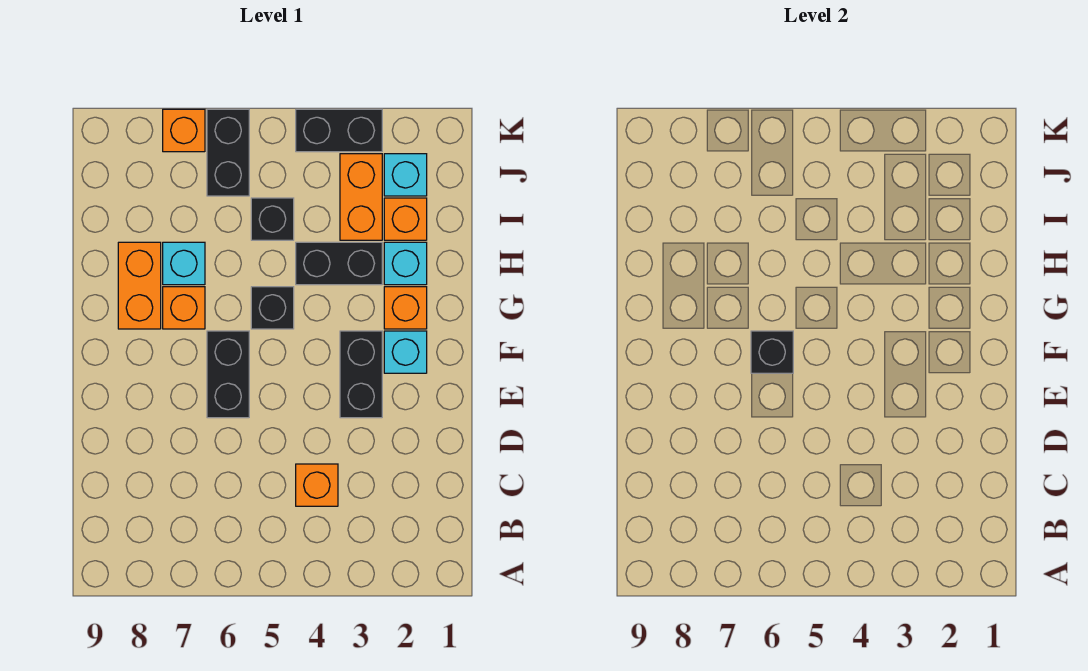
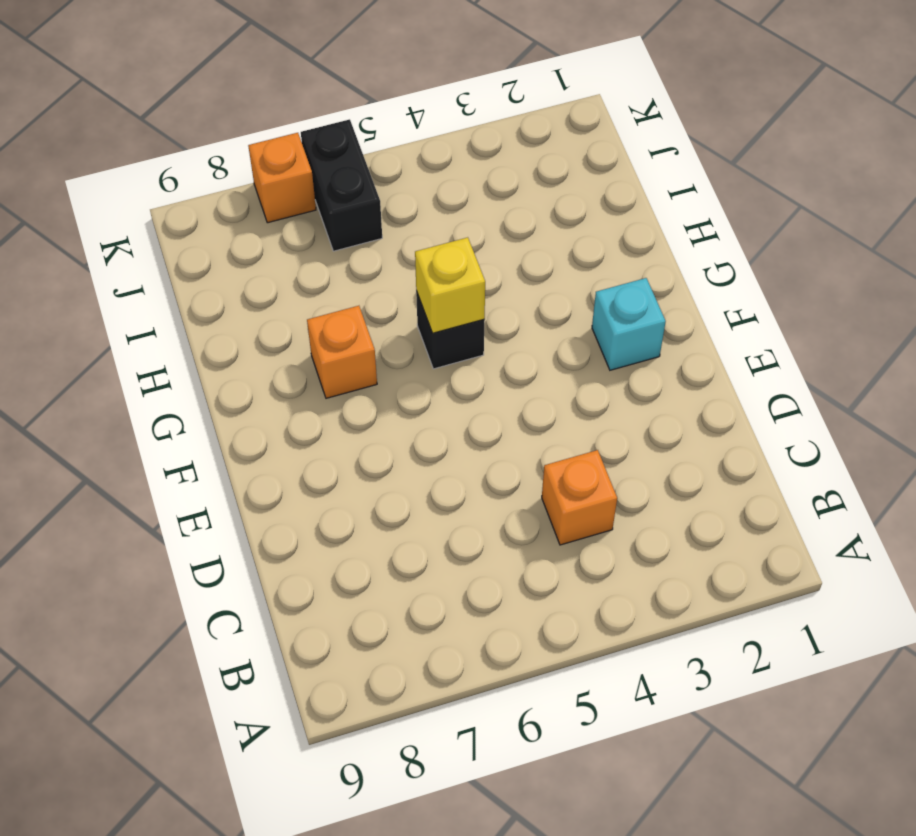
yellow 1x1 brick [415,237,485,333] -> none
none -> black 1x2 brick [340,331,382,418]
none -> black 1x2 brick [207,331,249,418]
none -> orange 1x1 brick [384,287,427,329]

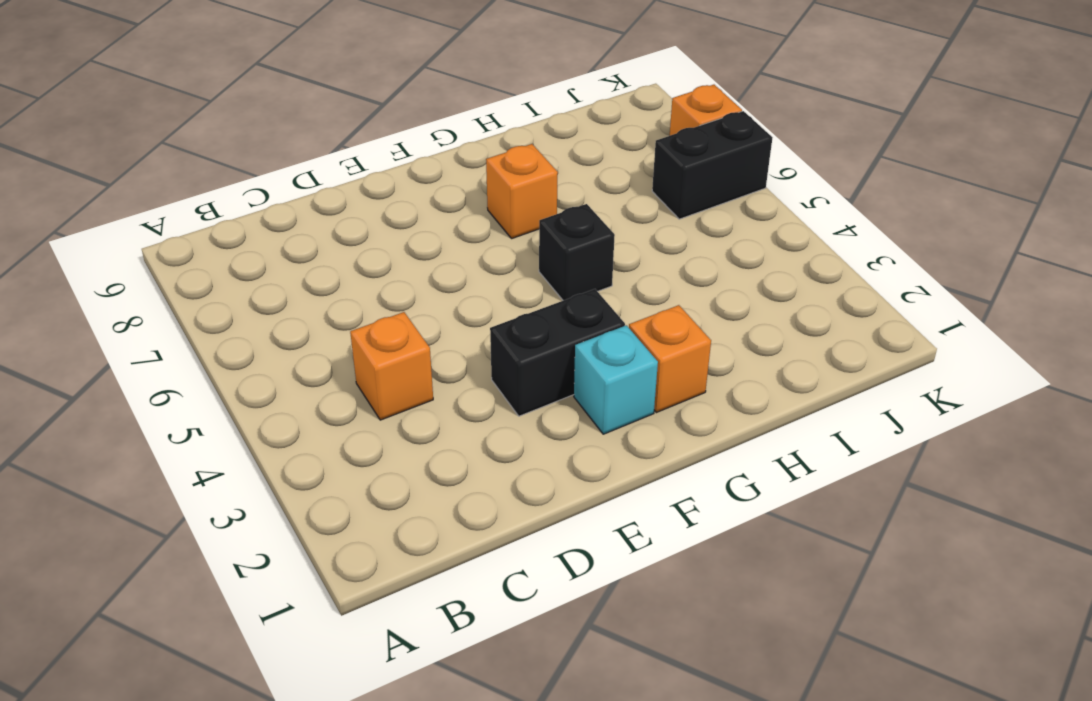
none -> black 1x2 brick [207,331,249,418]
none -> orange 1x2 brick [118,242,161,329]
none -> cyan 1x1 brick [384,242,427,285]

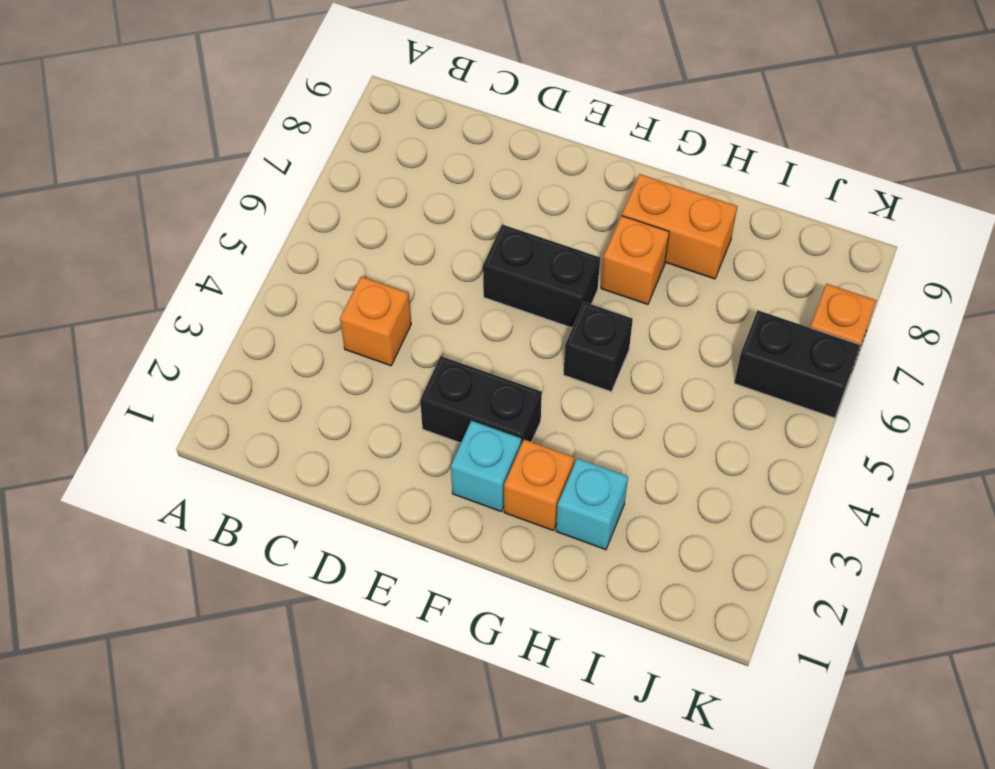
none -> black 1x2 brick [296,242,382,285]
none -> cyan 1x1 brick [163,242,205,285]
none -> orange 1x1 brick [384,198,427,240]

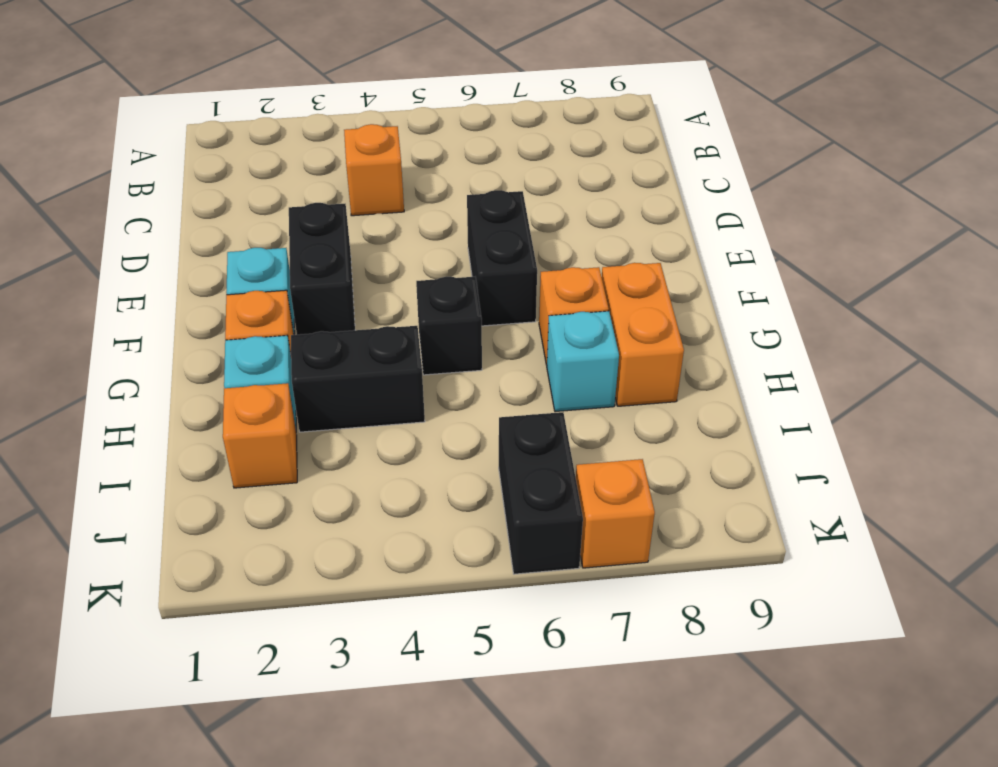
none -> orange 1x2 brick [340,154,382,240]
none -> black 1x1 brick [251,198,294,240]
none -> cyan 1x1 brick [384,154,427,196]

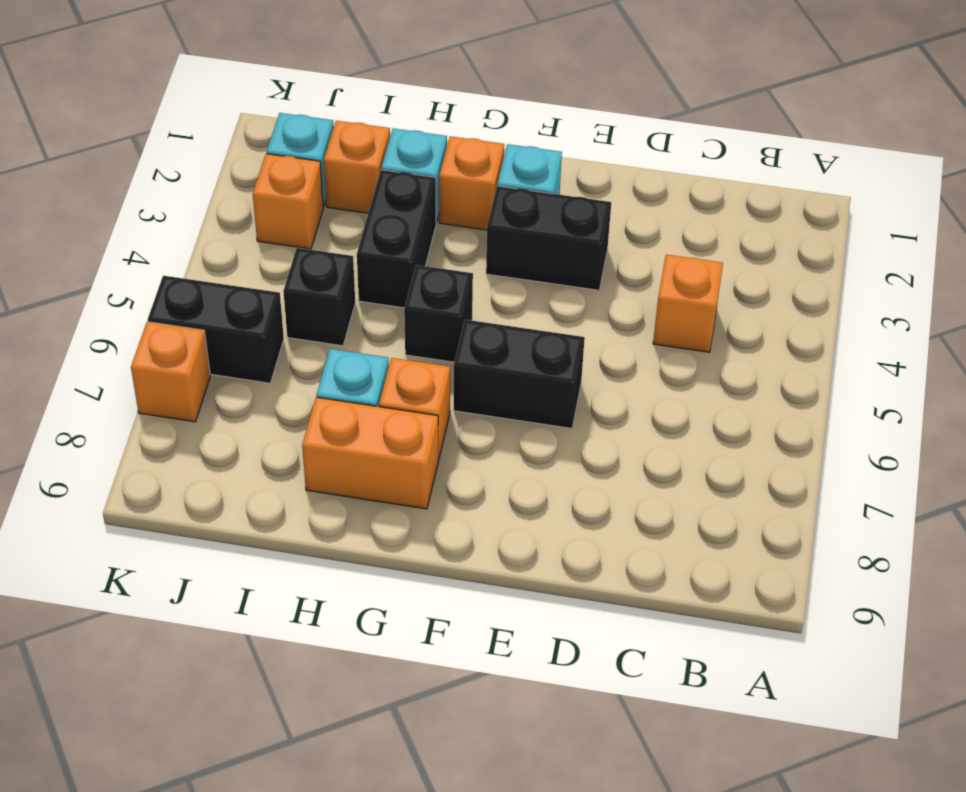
orange 1x1 brick [253,154,323,249] -> orange 1x2 brick [340,154,382,240]
none -> black 1x2 brick [296,109,382,152]
none -> black 1x1 brick [751,331,793,373]

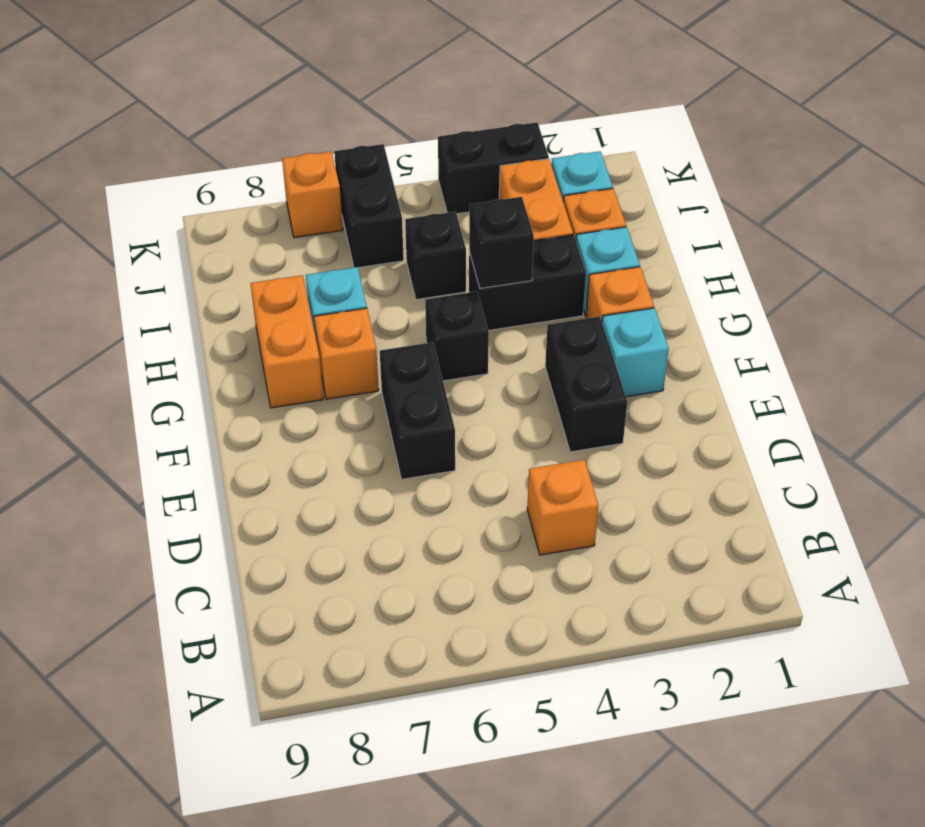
black 1x1 brick [469,197,534,288] -> black 1x1 brick moved to [751,331,793,373]

